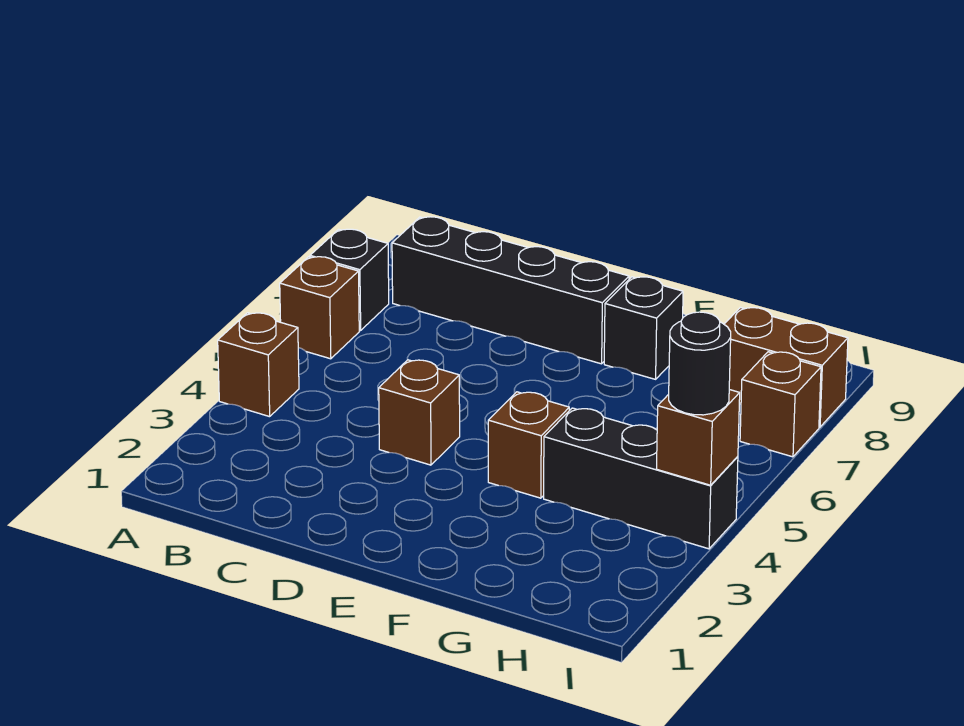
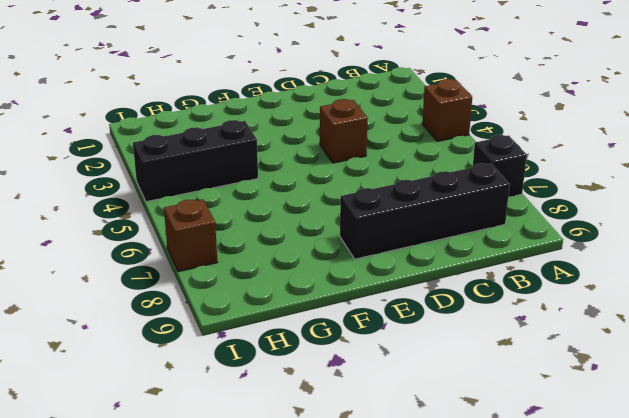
none -> brown 1x1 brick [280,257,359,359]
none -> brown 1x1 brick [488,392,569,498]
none -> black 1x1 brick [604,277,683,379]

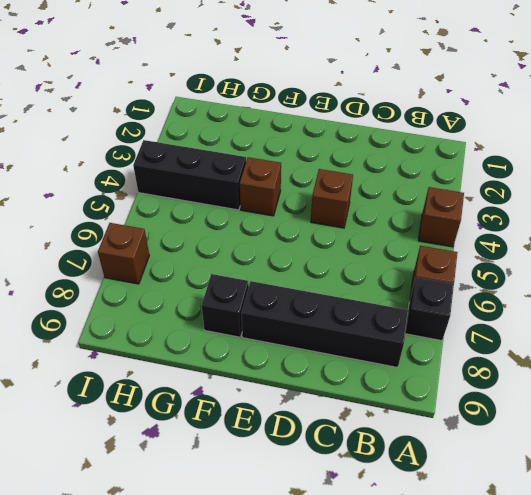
none -> brown 1x2 brick [724,307,848,427]
none -> brown 1x1 brick [657,390,740,485]
none -> black 1x1 round brick [669,312,731,415]

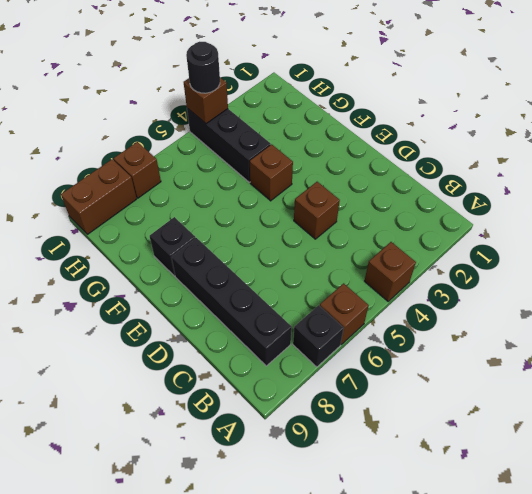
brown 1x2 brick [61,159,137,234] -> brown 1x2 brick turned to [724,307,848,427]

